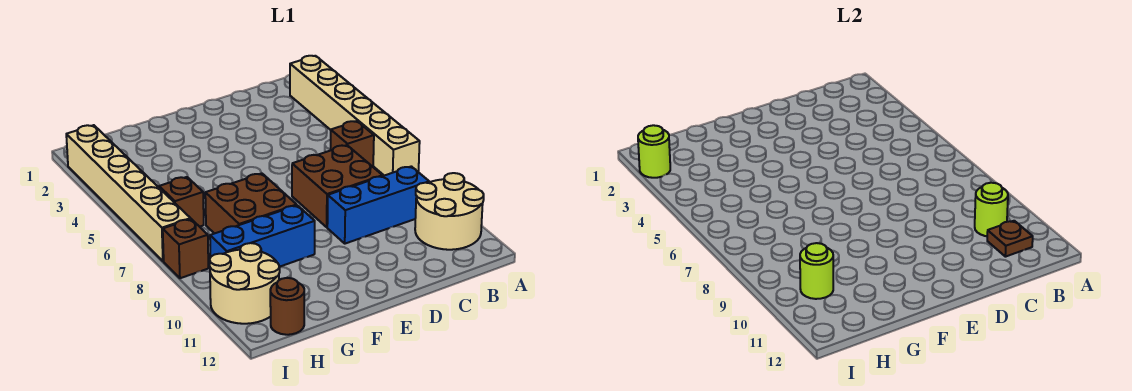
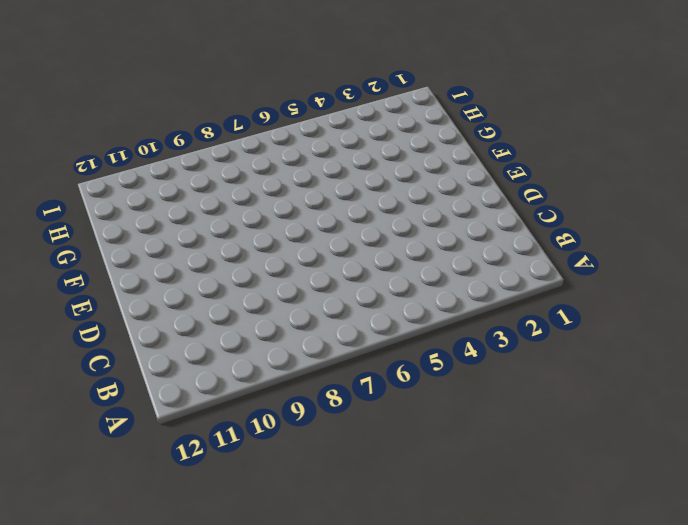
none -> tan 1x6 brick [290,56,420,176]
none -> tan 2x2 round brick [415,173,484,250]
none -> brown 1x1 brick [331,121,374,167]

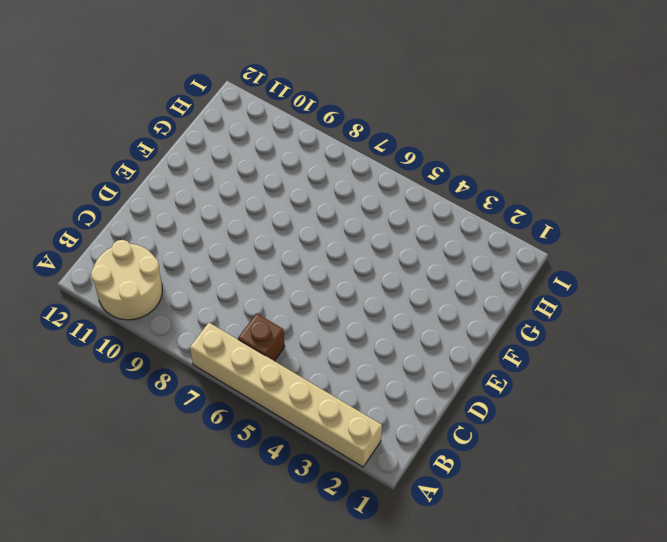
none -> blue 1x3 brick [327,166,429,244]
none -> brown 2x2 brick [292,145,382,227]
none -> brown 2x2 brick [205,174,297,234]

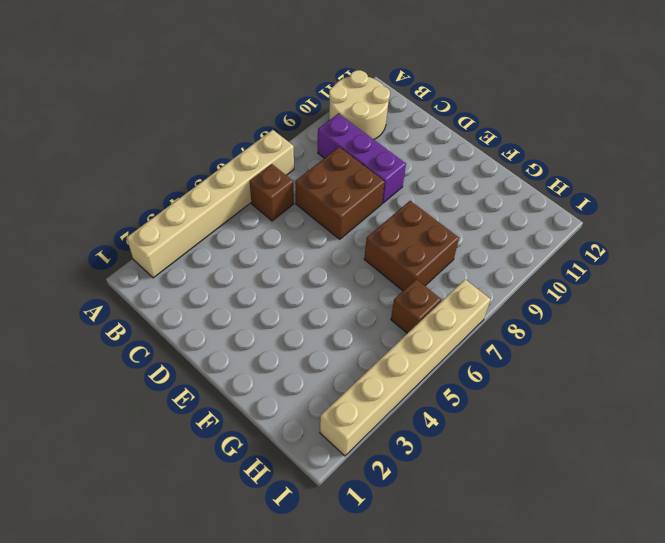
purple 1x3 brick [318,114,406,203] -> blue 1x3 brick [327,166,429,244]
none -> blue 1x3 brick [210,205,315,267]
none -> tan 2x2 round brick [210,243,280,324]
none -> brown 1x1 round brick [270,278,304,335]

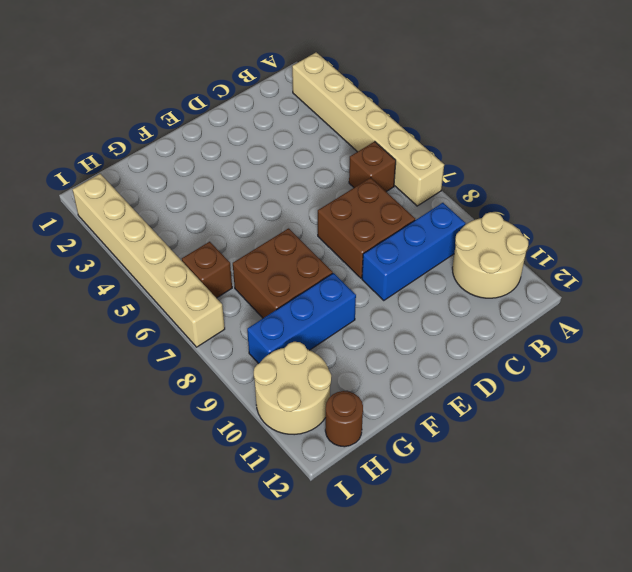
none -> brown 1x1 brick [163,219,208,278]
none -> lime 1x1 round brick [975,183,1008,236]
none -> brown 1x1 plate [987,221,1033,257]

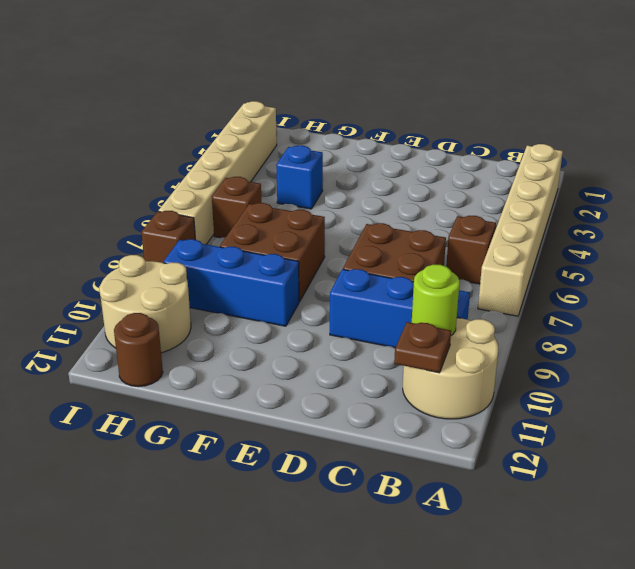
blue 1x1 brick [276,146,323,209] -> none
none -> lime 1x1 round brick [800,243,833,299]
none -> lime 1x1 round brick [638,125,670,178]

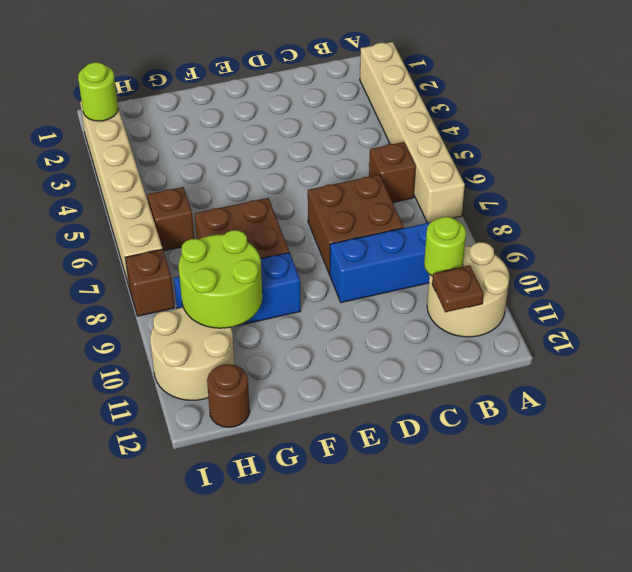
lime 2x2 round brick [179,230,262,328] -> lime 1x1 round brick [800,243,833,299]

